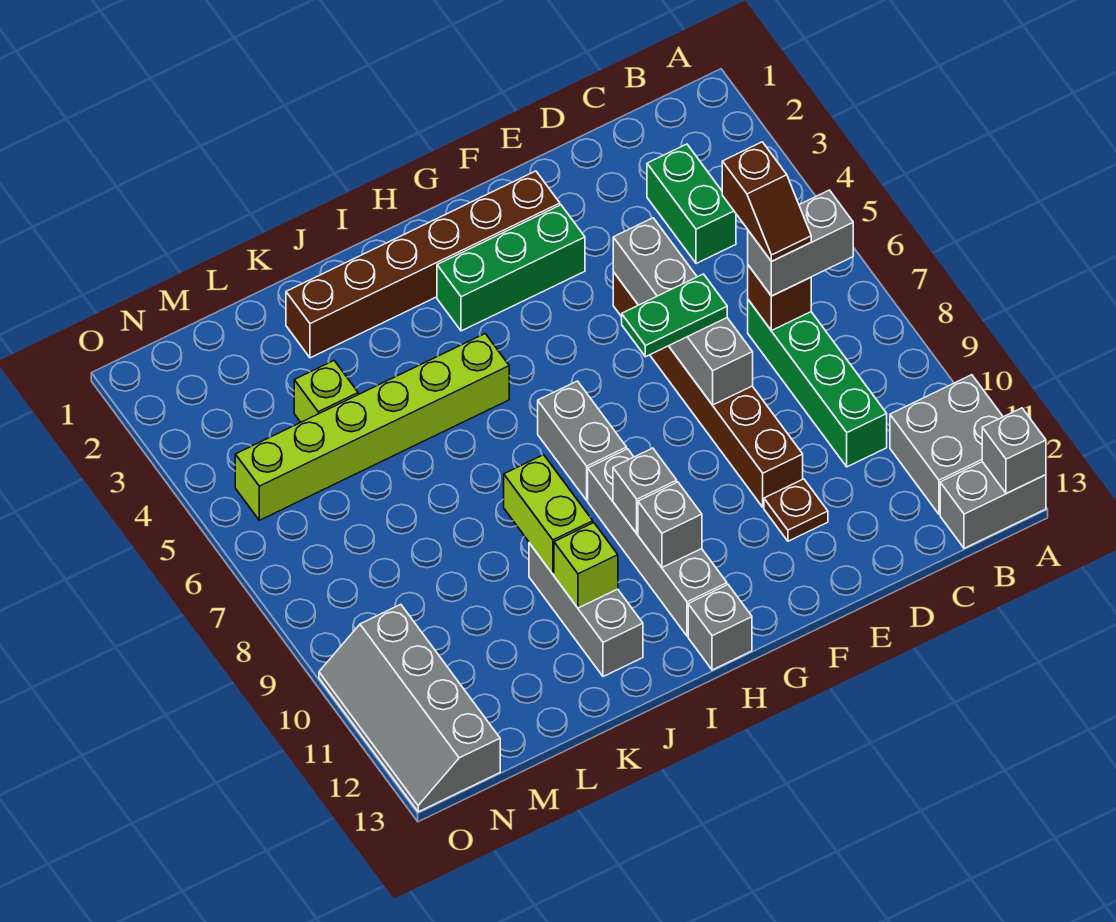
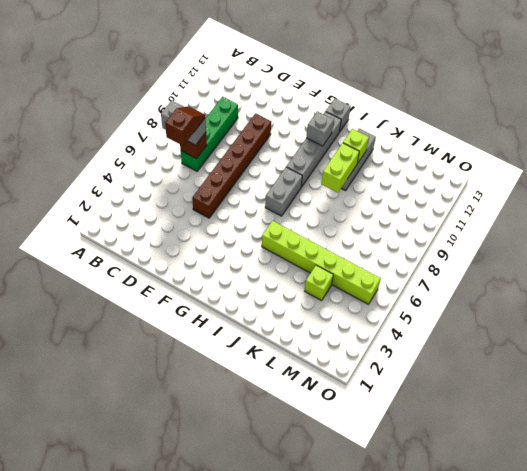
none -> grey 2x2 brick [890,375,1003,514]
none -> grey 1x2 brick [940,462,1046,548]
none -> green 1x2 brick [647,144,736,264]

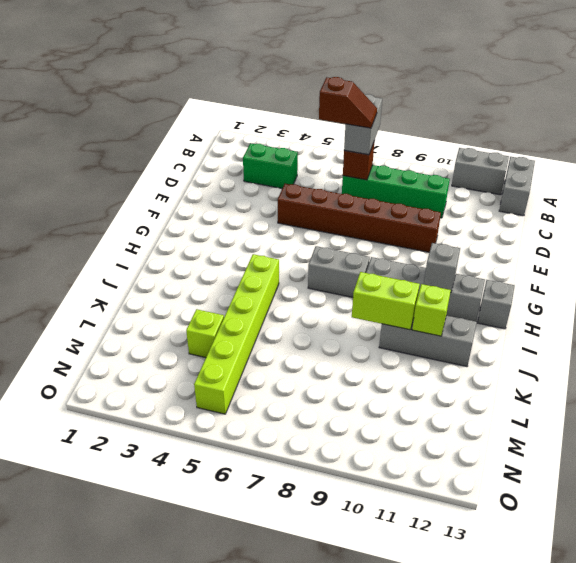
grey 1x2 brick [452,148,509,195] -> grey 2x2 brick [890,375,1003,514]
none -> brown 1x1 plate [764,479,828,541]
none -> brown 1x6 brick [286,171,560,358]
none -> green 1x3 brick [437,205,585,331]

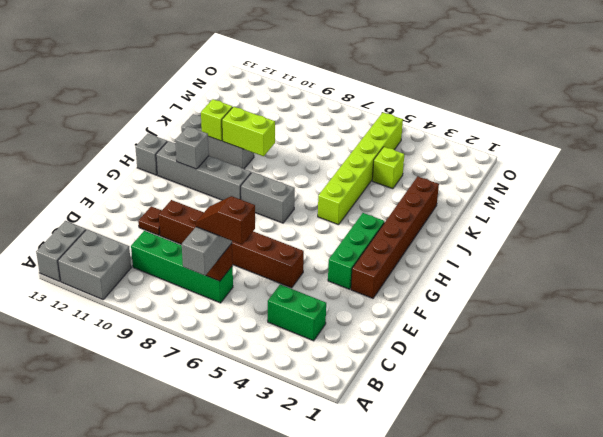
none -> grey 2x4 slope [319,604,500,812]
none -> grey 1x1 brick [982,408,1046,494]
none -> grey 1x4 brick [613,218,753,405]

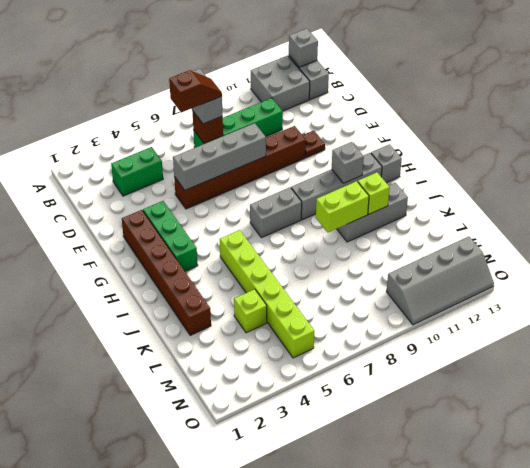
none -> grey 1x1 brick [613,448,677,534]
none -> green 1x2 plate [622,274,727,357]

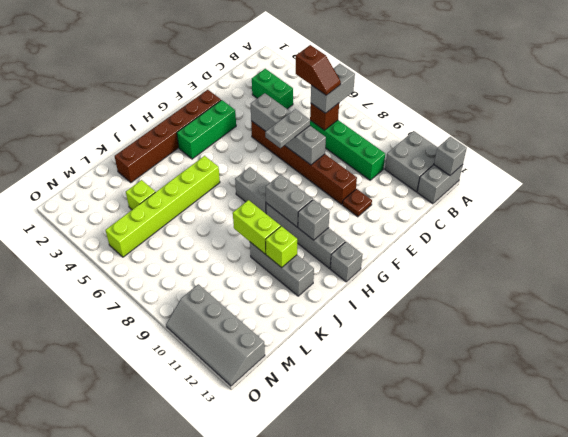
grey 1x2 plate [265,109,310,148] -> green 1x2 plate [622,274,727,357]
grey 1x2 brick [266,174,313,227] -> grey 1x1 brick [613,448,677,534]

